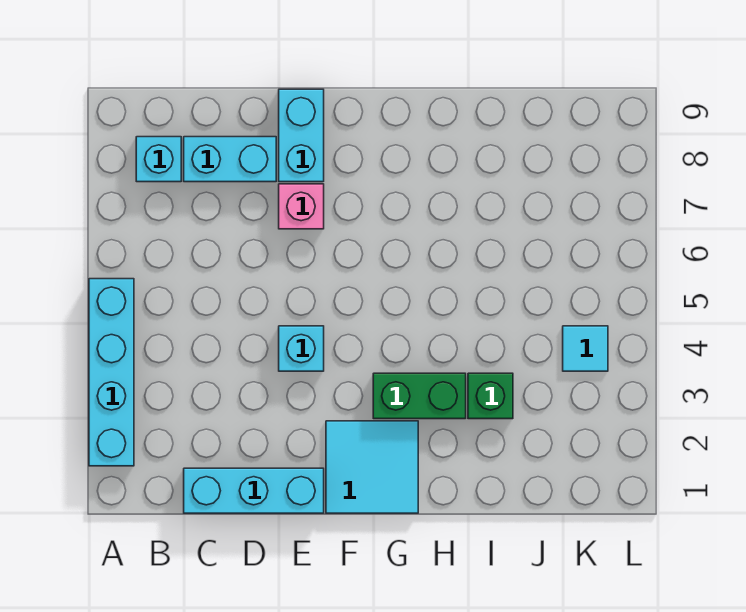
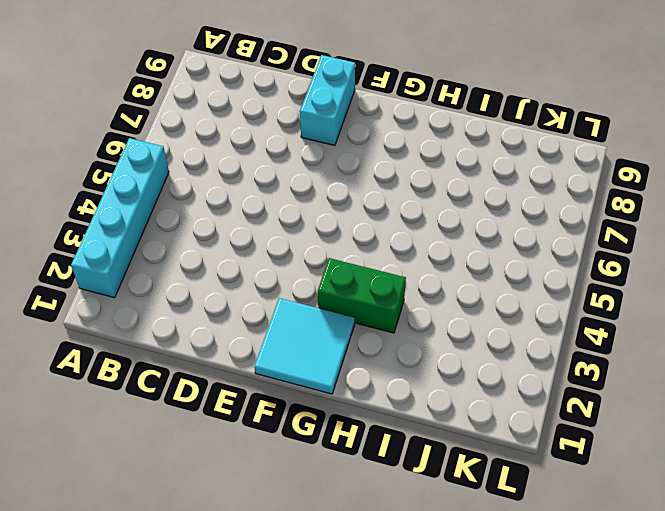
none -> cyan 1x1 brick [136,137,181,182]
none -> cyan 1x3 brick [184,468,324,513]

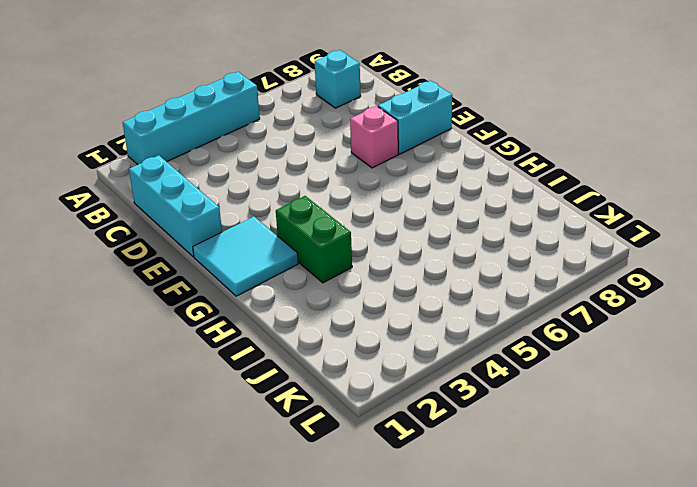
none -> cyan 1x2 brick [184,137,276,182]
none -> cyan 1x1 brick [279,326,324,371]

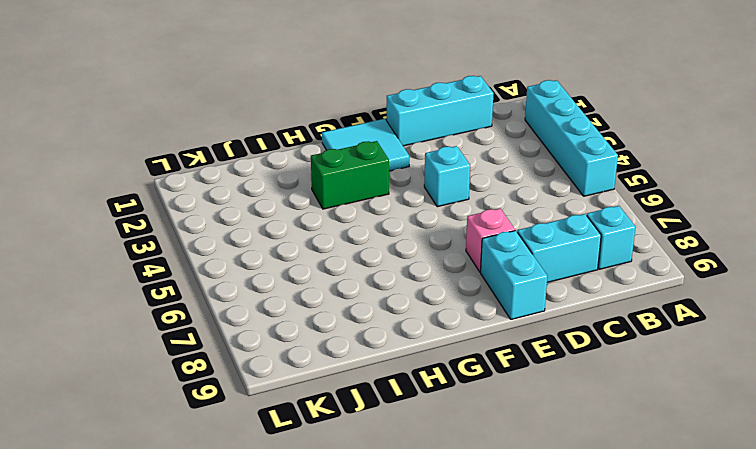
none -> green 1x1 brick [468,373,513,419]
none -> cyan 1x1 tile [563,326,608,371]

